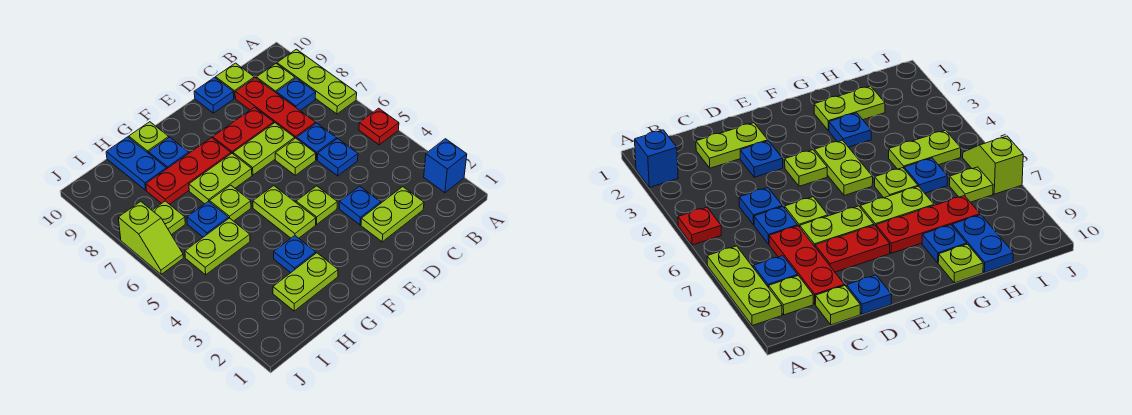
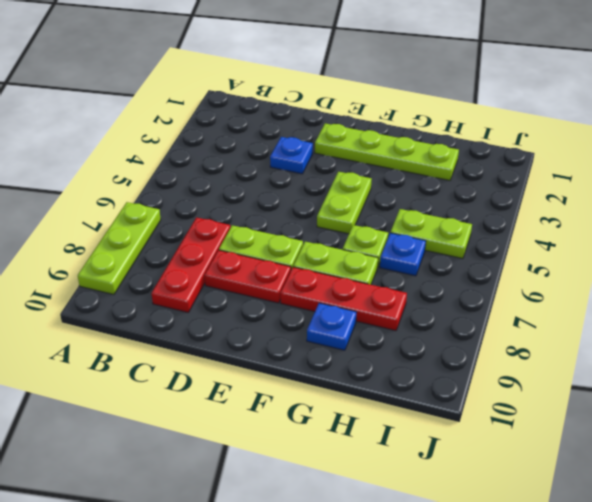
lime 1x4 plate [315,123,459,180] -> lime 1x2 plate [273,253,338,311]
none -> blue 1x1 brick [424,139,467,193]
none -> red 1x1 plate [359,108,399,145]
none -> blue 1x1 plate [276,78,316,111]

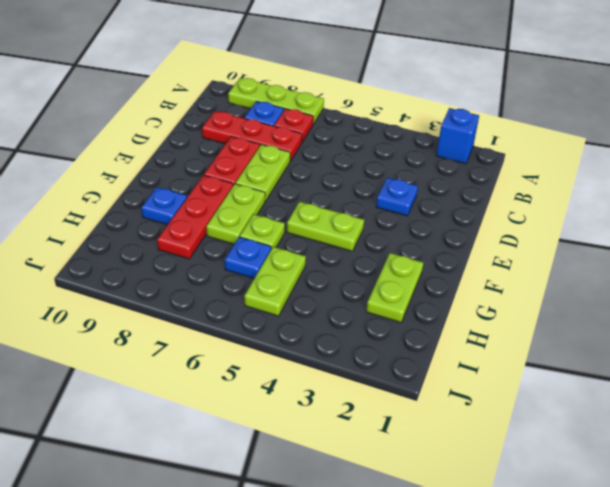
red 1x1 plate [274,109,313,142] -> red 1x1 plate moved to [359,108,399,145]
none -> lime 1x1 plate [256,64,295,93]
none -> lime 1x2 plate [361,187,424,242]
none -> blue 1x1 plate [318,139,358,176]

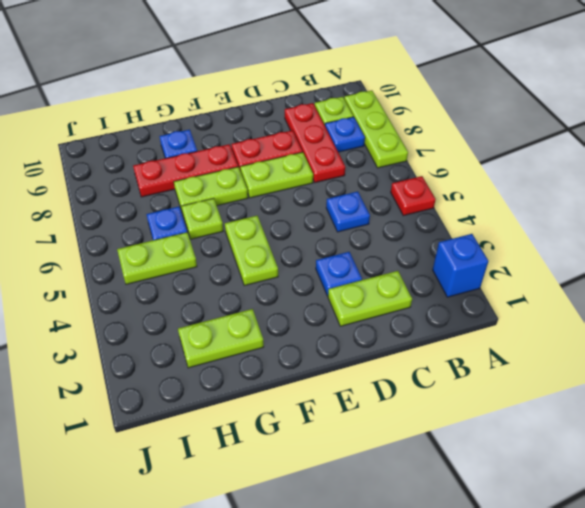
none -> blue 1x1 plate [297,123,337,160]
none -> lime 1x1 plate [216,63,254,98]
none -> lime 1x1 plate [275,138,316,175]

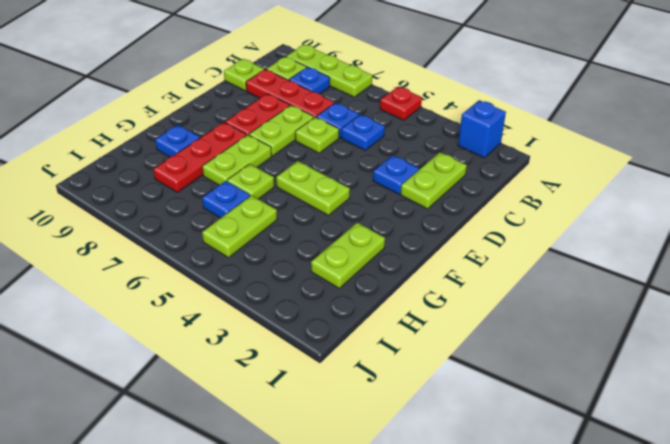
none -> blue 1x1 plate [194,78,234,113]
none -> lime 1x1 plate [296,186,337,224]
none -> blue 1x1 plate [274,236,316,273]

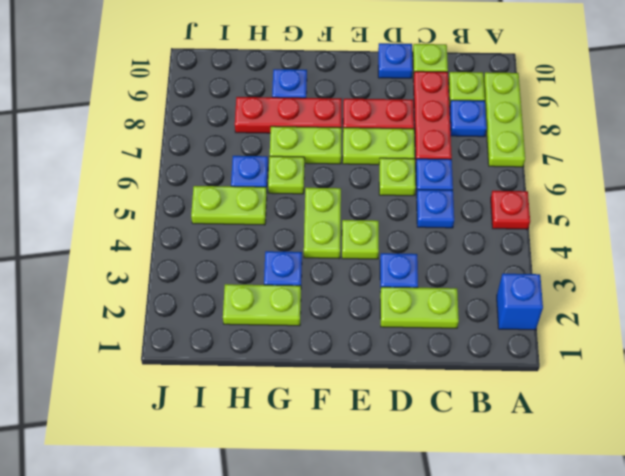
none -> lime 1x1 plate [129,122,169,153]
none -> blue 1x2 plate [106,137,167,190]
none -> lime 1x1 plate [152,201,185,235]

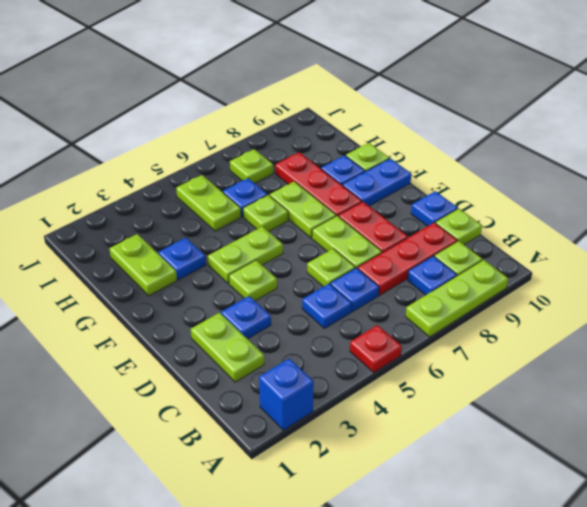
blue 1x2 plate [342,158,411,206] -> blue 1x2 plate moved to [106,137,167,190]
none -> lime 1x2 slope [118,201,183,274]

